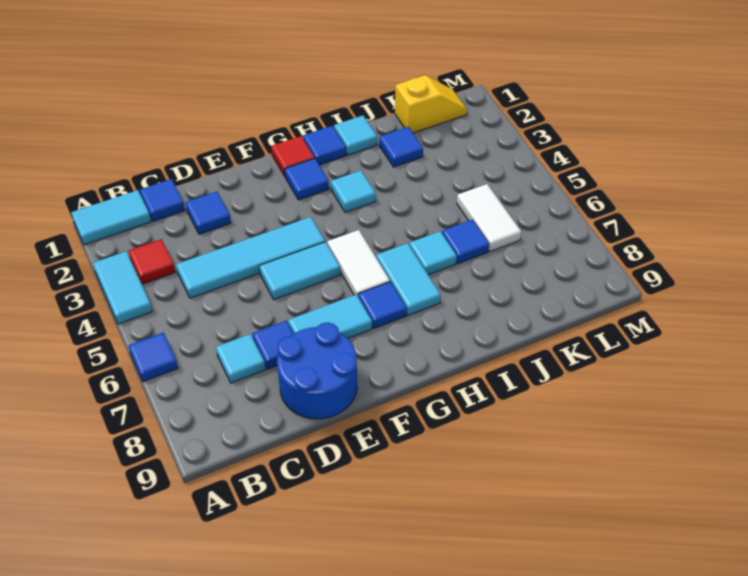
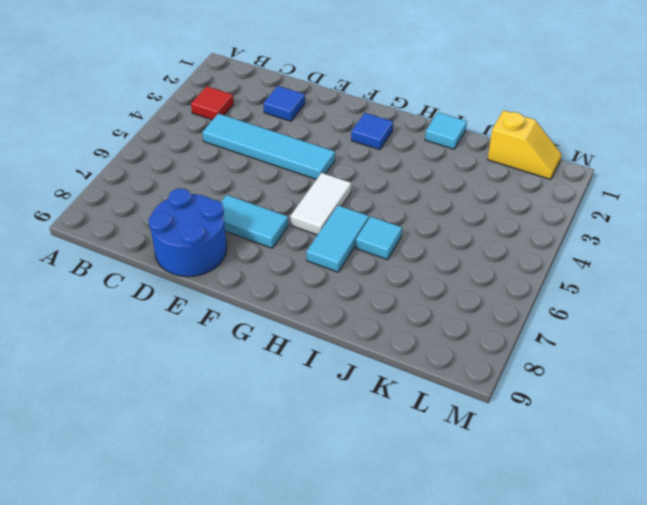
none -> cyan 1x2 tile [71,190,151,245]
none -> cyan 1x2 tile [93,251,152,324]
none -> blue 1x1 tile [128,333,178,382]

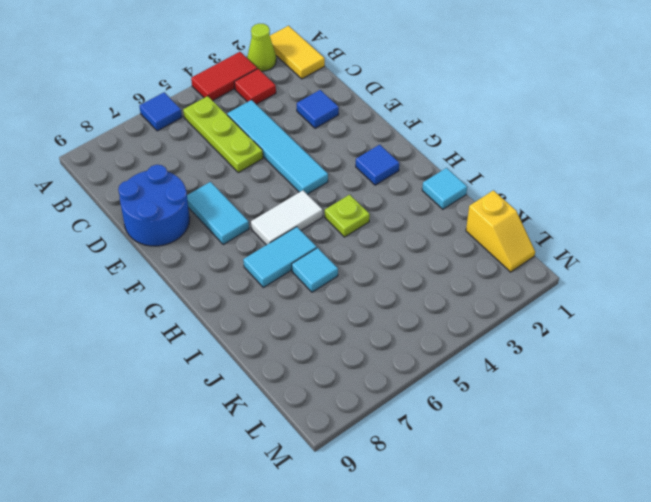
yellow 1x2 tile [270,26,325,79] -> cyan 1x2 tile [71,190,151,245]
lime 1x1 cone [247,24,276,71] -> none
red 1x2 tile [191,52,257,101] -> cyan 1x2 tile [93,251,152,324]
lime 1x3 plate [183,96,263,173] -> none
lime 1x1 plate [325,195,370,237] -> none
none -> blue 1x1 tile [140,179,185,221]
none -> cyan 1x1 tile [216,334,266,383]
none -> blue 1x1 tile [252,321,293,369]

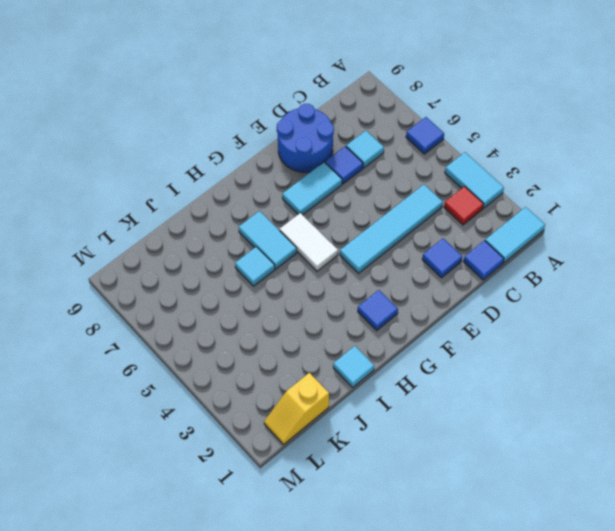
none -> cyan 1x2 tile [259,242,340,300]
none -> red 1x1 tile [271,136,314,176]
none -> blue 1x1 tile [358,282,407,328]

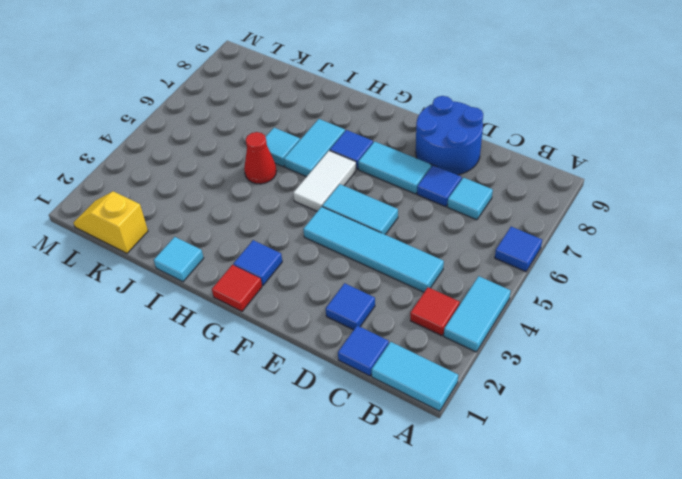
red 1x1 cone [244,132,276,184] -> none
none -> blue 1x1 tile [303,126,346,165]
none -> cyan 1x1 tile [331,171,376,213]
none -> blue 1x1 tile [379,127,423,167]

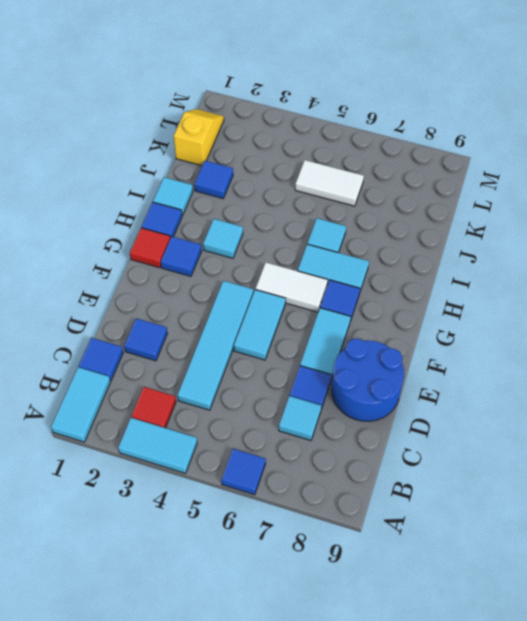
none -> blue 1x1 tile [442,219,489,264]

